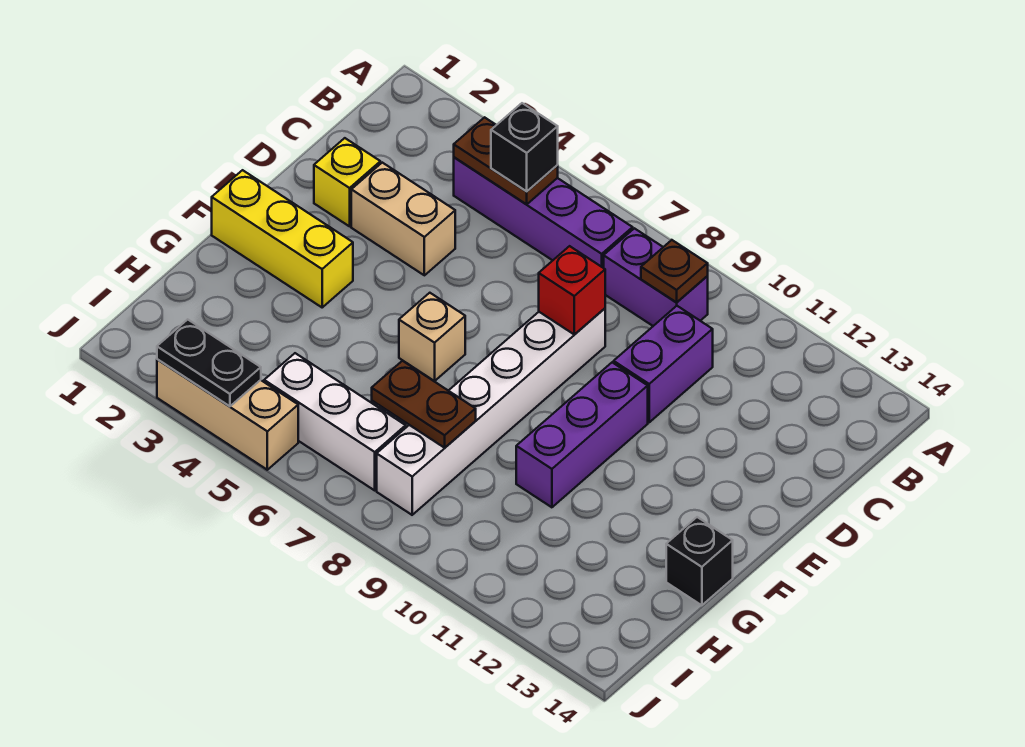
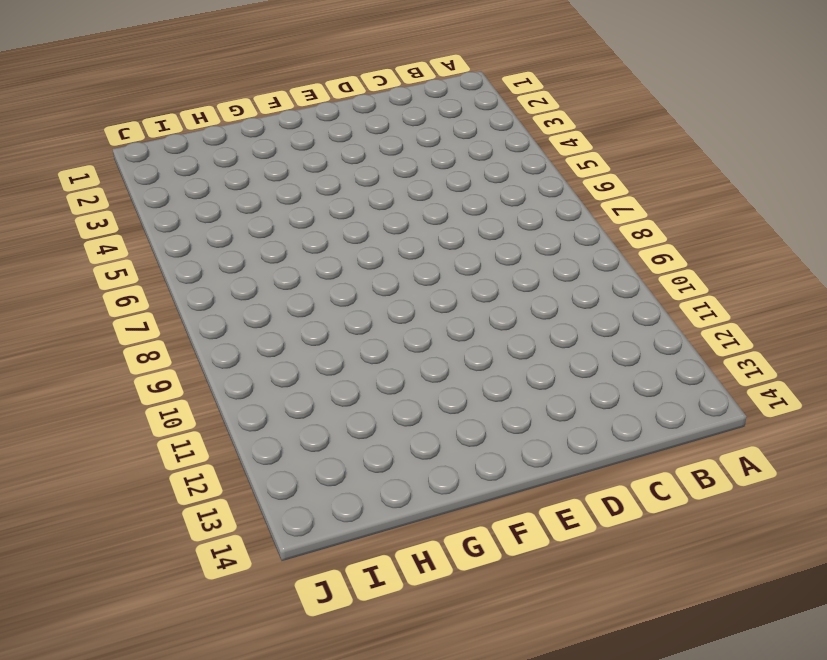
none -> purple 1x4 brick [454,157,633,268]
none -> purple 1x2 brick [604,228,708,326]
none -> purple 1x2 brick [614,306,713,422]

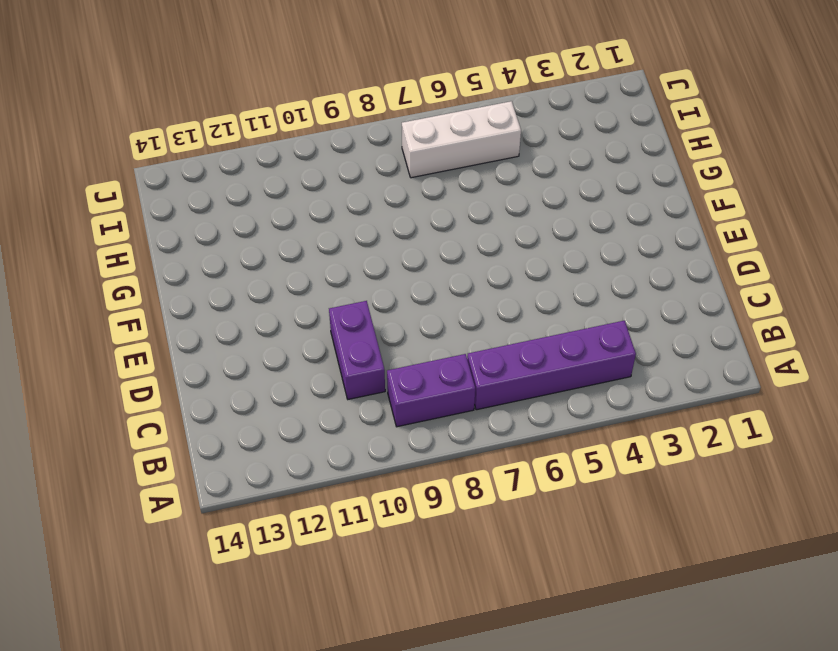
none -> yellow 1x1 brick [314,138,380,226]
none -> tan 1x2 brick [351,163,455,275]
none -> white 1x6 brick [377,308,605,515]

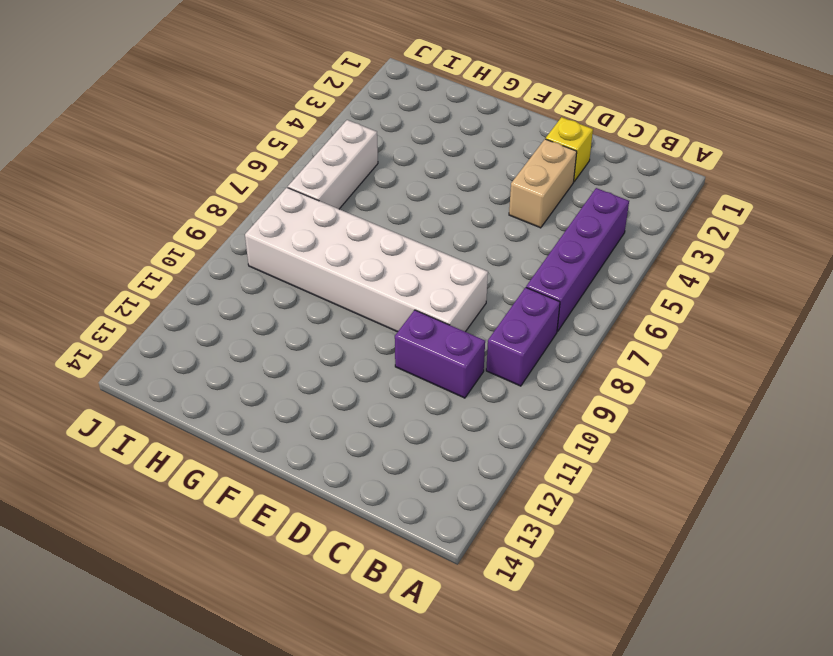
white 2x6 brick [245,188,488,332] -> white 1x6 brick [377,308,605,515]
none -> purple 1x3 brick [516,362,648,507]
none -> yellow 1x3 brick [212,170,353,307]
none -> tan 1x1 brick [399,293,465,381]

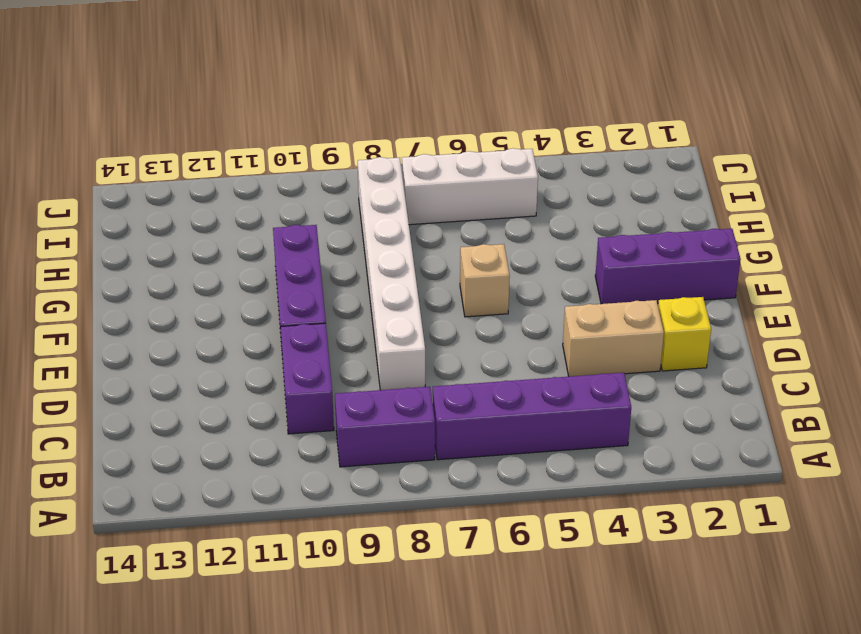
purple 1x3 brick [595,229,741,304] -> yellow 1x3 brick [212,170,353,307]
none -> black 1x1 brick [666,517,733,605]
none -> tan 1x3 brick [157,359,298,470]
none -> brown 1x2 plate [454,117,558,204]

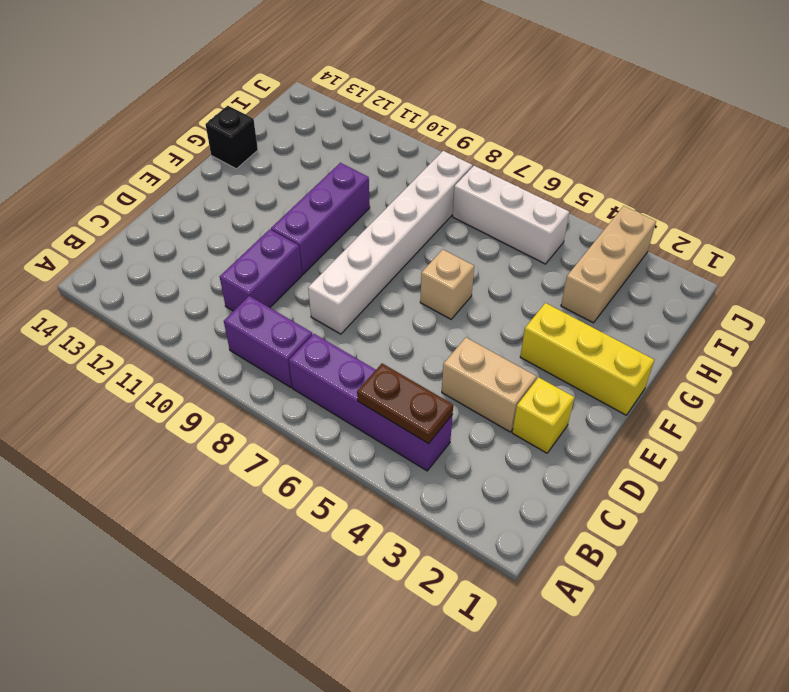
tan 1x3 brick [561,206,656,323] -> tan 1x3 brick turned to [157,359,298,470]
none -> brown 1x1 plate [641,240,708,302]
none -> red 1x1 brick [539,246,605,335]
none -> brown 1x2 plate [372,361,476,448]

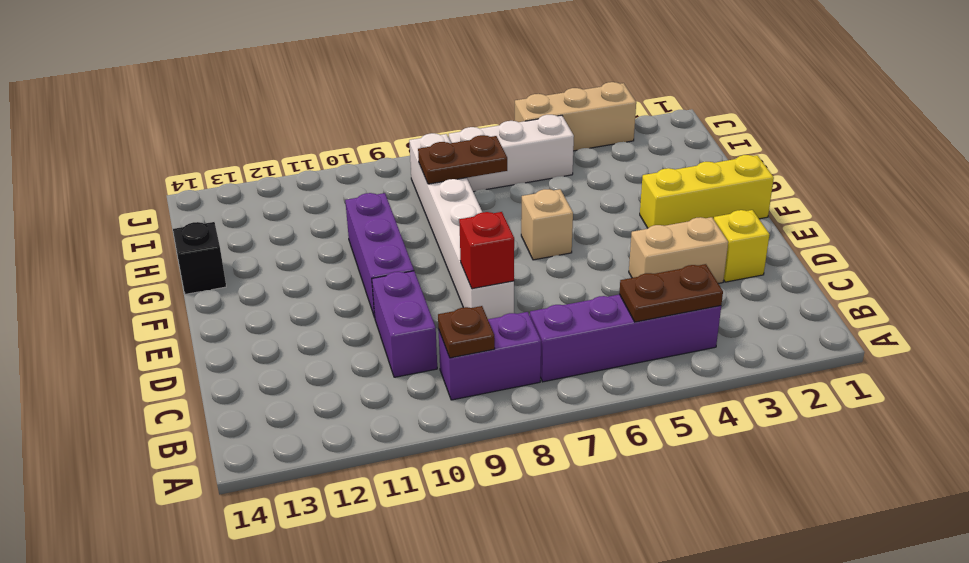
none -> black 1x2 plate [157,319,261,406]
none -> black 1x1 brick [491,103,558,191]

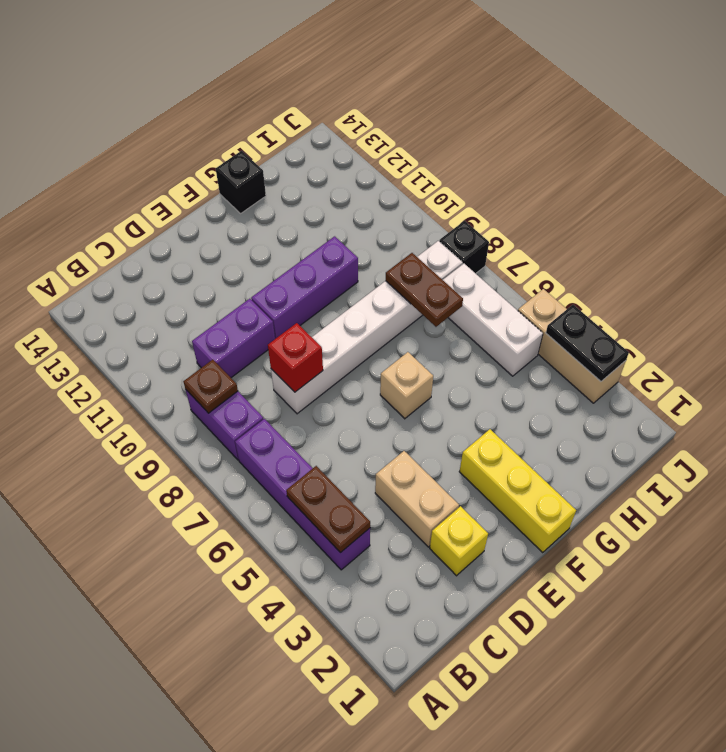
black 1x1 brick [439,221,489,273] -> black 1x1 brick moved to [491,103,558,191]

